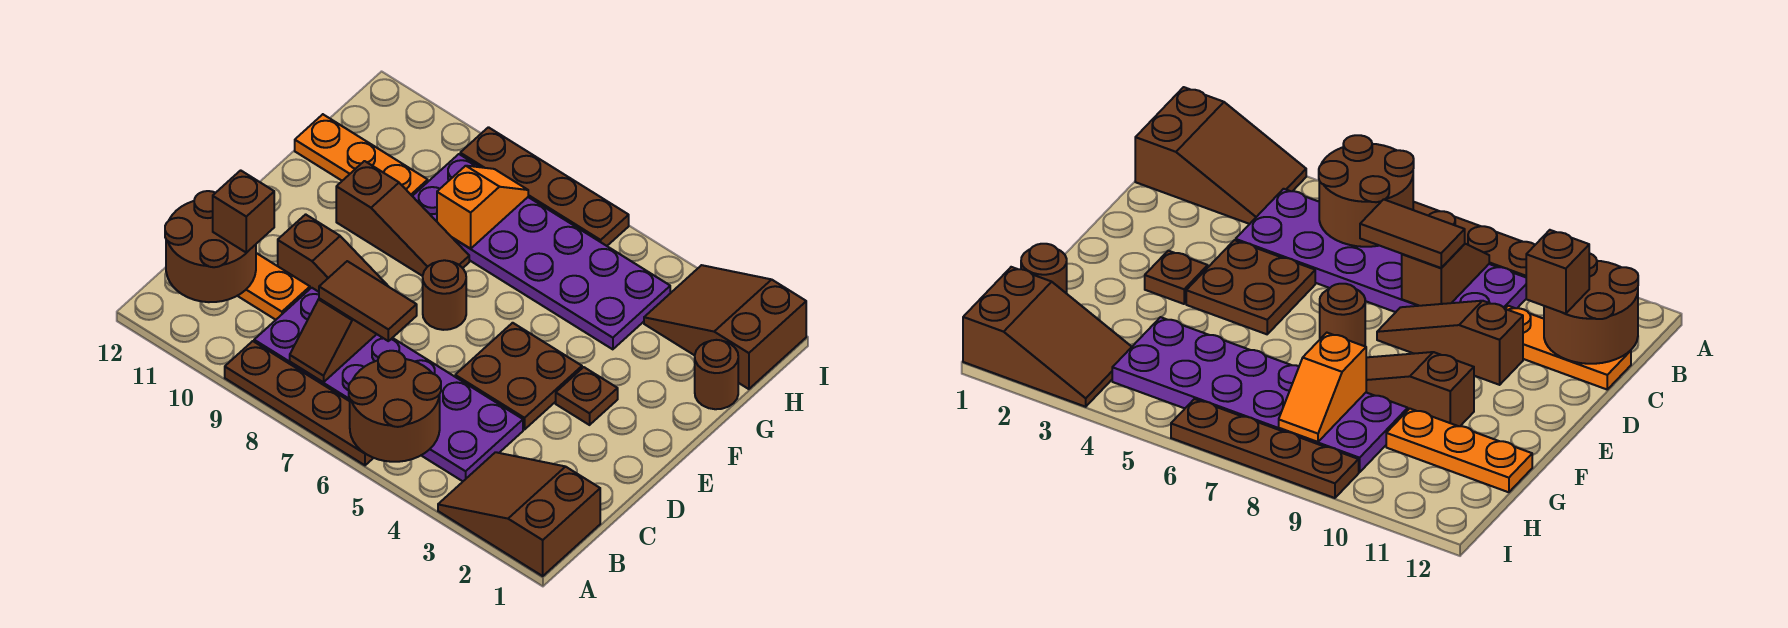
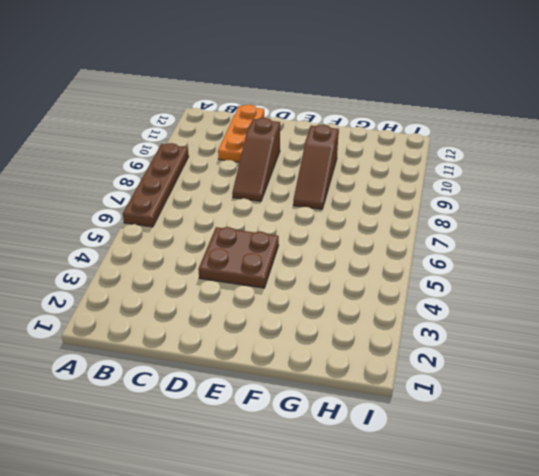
none -> brown 2x3 slope [438,452,600,576]
none -> purple 2x6 plate [254,288,523,481]
none -> brown 1x1 plate [556,367,618,425]

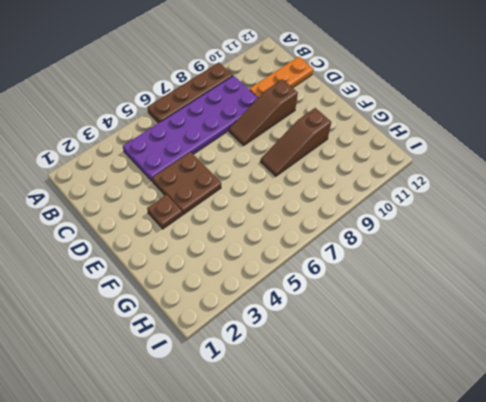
none -> brown 2x3 slope [438,452,600,576]
none -> brown 1x1 round brick [423,260,466,330]
none -> brown 1x1 round brick [695,340,738,409]

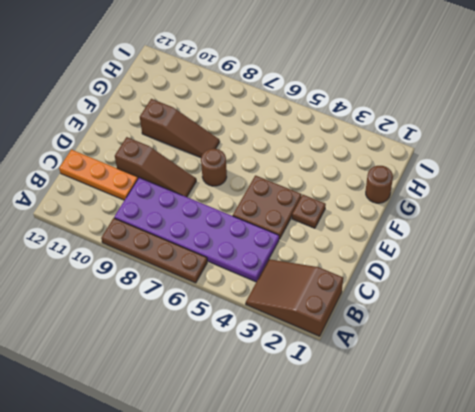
none -> purple 2x6 plate [413,154,670,349]
none -> orange 1x3 plate [295,114,428,196]
none -> brown 2x3 slope [644,265,806,389]

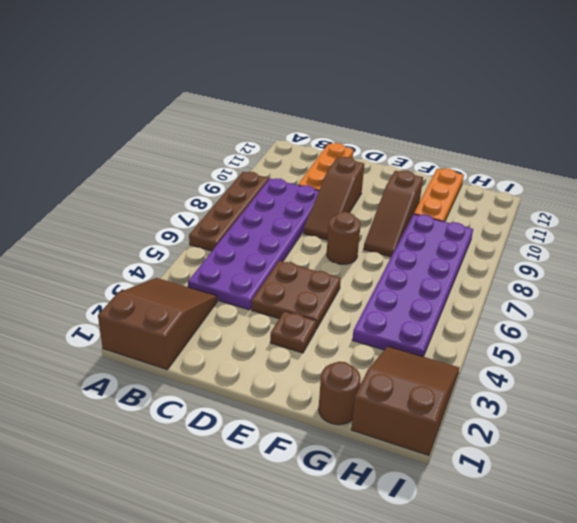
none -> brown 1x4 plate [460,127,629,246]
none -> brown 2x2 round brick [349,351,441,462]
none -> brown 1x2 slope [290,298,376,382]

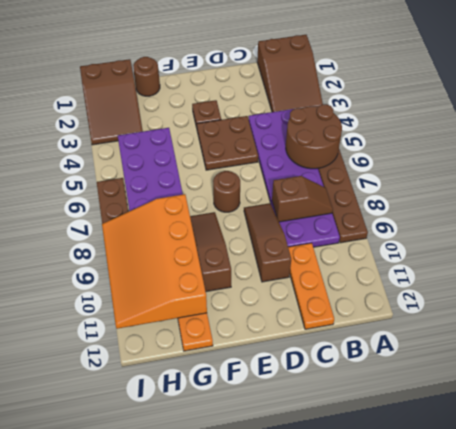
orange 3x4 slope [102,194,207,329] -> orange 1x2 slope [437,166,528,249]
none -> brown 2x2 round brick [165,191,256,302]
none -> brown 1x2 tile [319,261,417,341]
none -> brown 1x1 brick [213,170,274,253]

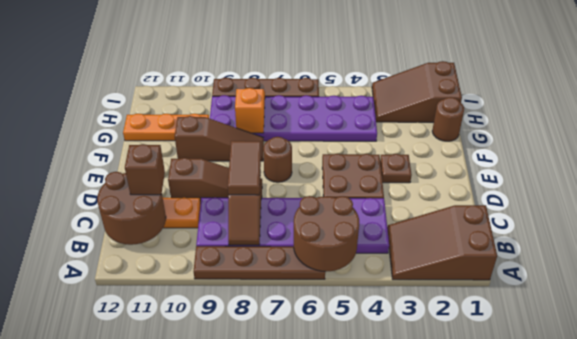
brown 1x2 tile [228,141,261,195] -> brown 1x2 tile turned to [319,261,417,341]

